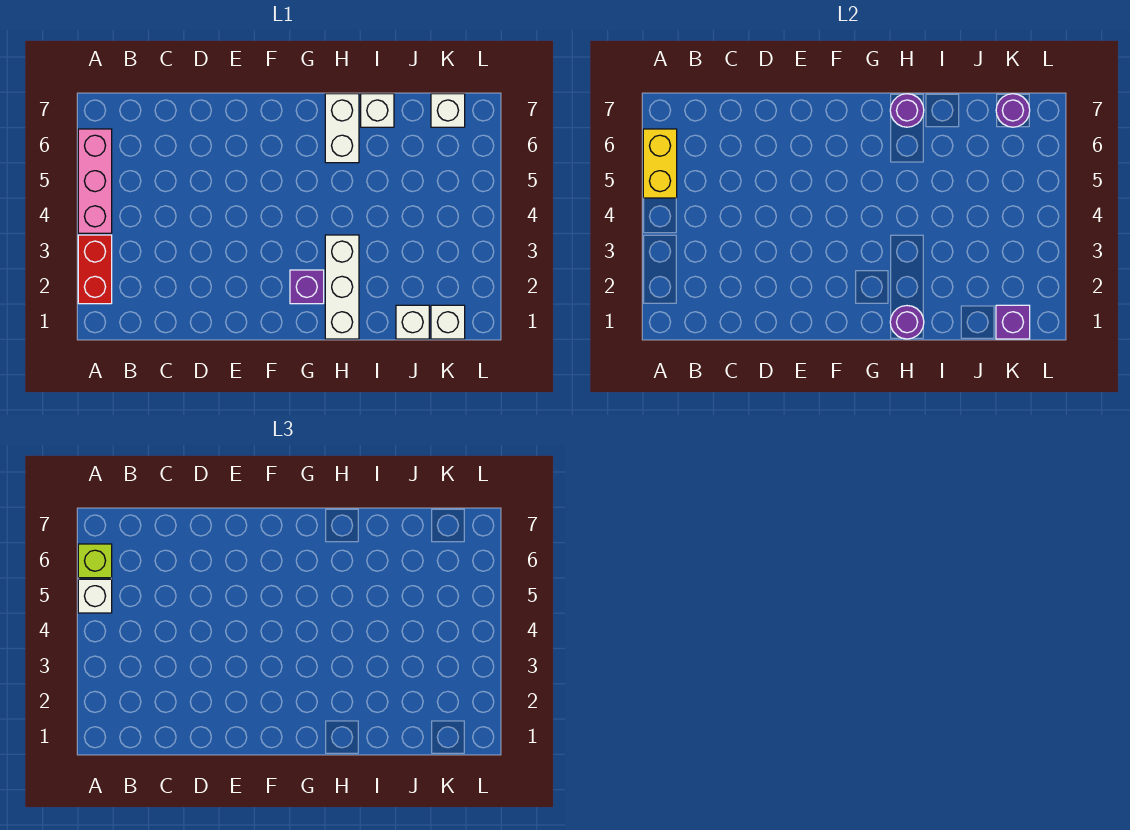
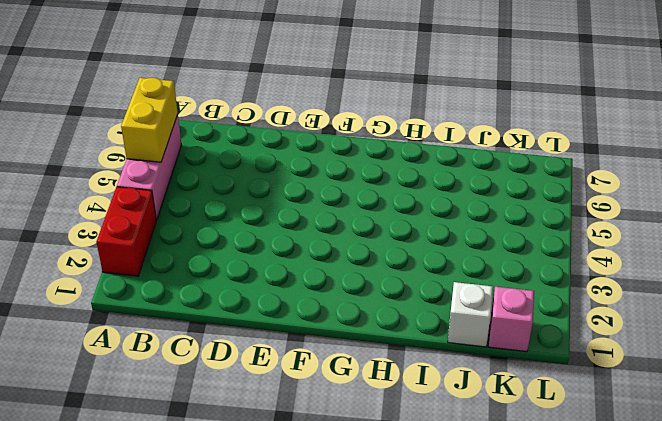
pink 1x1 brick [488,287,534,352] -> white 1x1 brick [431,305,465,339]
none -> purple 1x1 brick [290,270,324,304]
none -> white 1x3 brick [325,235,359,339]
none -> white 1x2 brick [325,94,359,163]

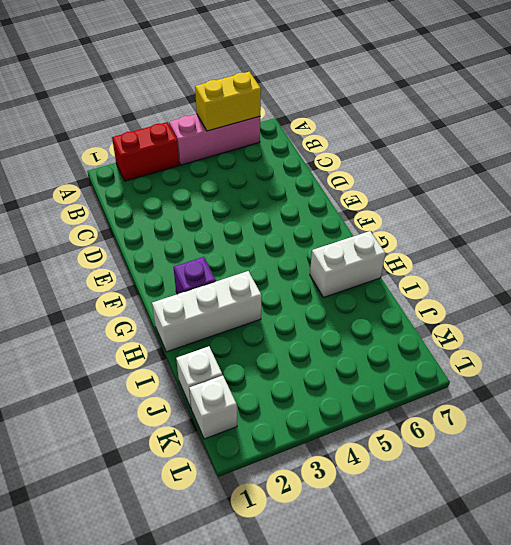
none -> white 1x1 brick [361,94,394,127]
none -> white 1x1 brick [431,94,465,127]
none -> purple 1x1 round brick [890,306,924,339]

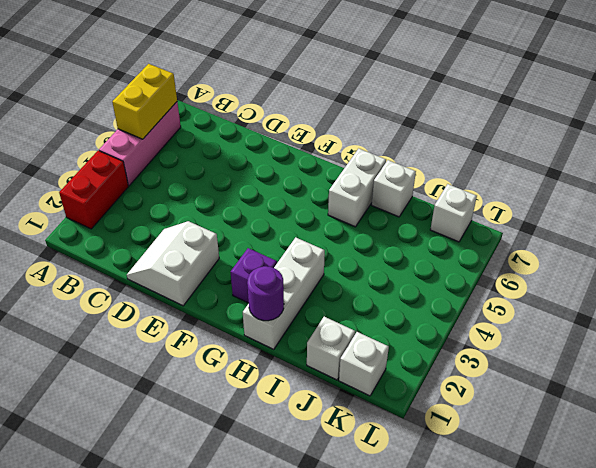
white 2x2 slope [127,221,219,306] -> none
none -> purple 1x1 round brick [890,94,924,127]
none -> purple 1x1 brick [996,305,1030,339]
none -> purple 1x1 round brick [996,94,1030,127]

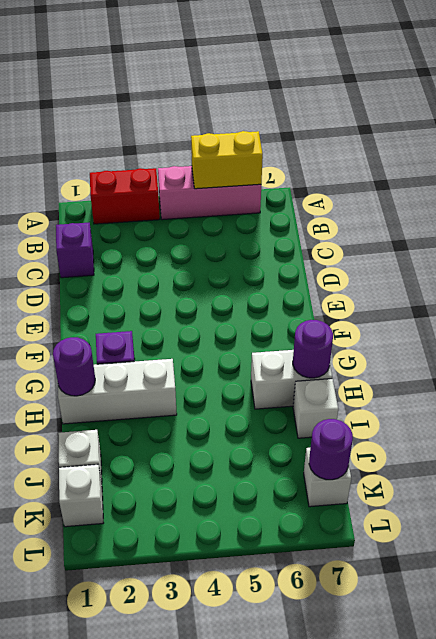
purple 1x1 brick [56,223,94,278] -> purple 1x1 brick moved to [996,305,1030,339]
none -> white 1x1 brick [78,579,112,613]
none -> lime 1x1 brick [78,544,112,578]

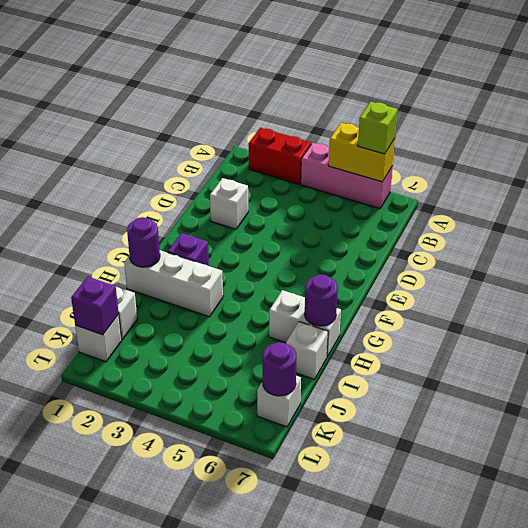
white 1x1 brick [210,178,248,229] -> white 1x1 brick moved to [78,579,112,613]

